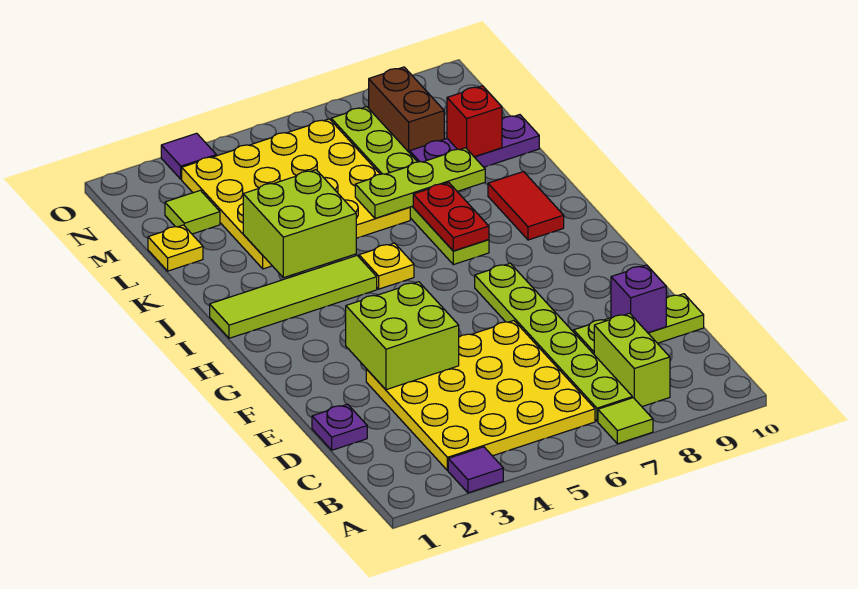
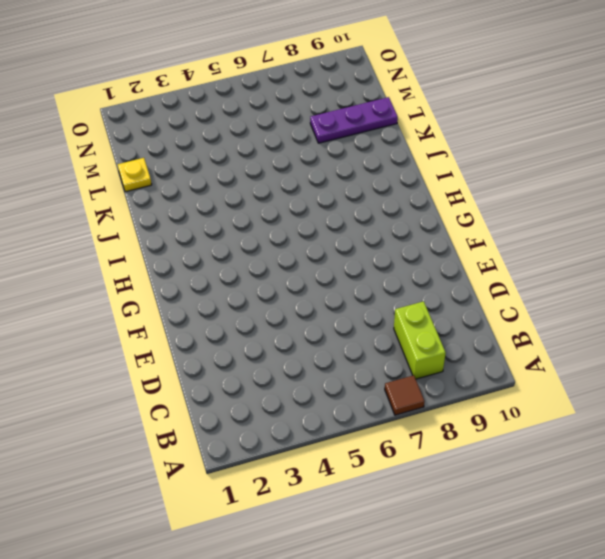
brown 1x1 tile [385,375,425,415] -> lime 1x1 tile [598,398,653,444]
none -> purple 1x1 tile [448,447,503,493]
none -> yellow 4x4 plate [366,321,595,471]
none -> lime 1x6 plate [475,263,632,421]

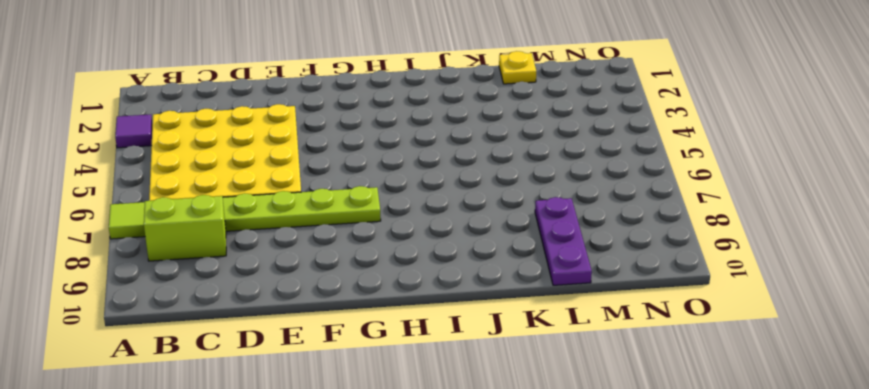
none -> purple 1x1 plate [312,404,367,450]
none -> lime 1x3 plate [574,294,704,354]
none -> lime 1x4 tile [210,256,377,338]

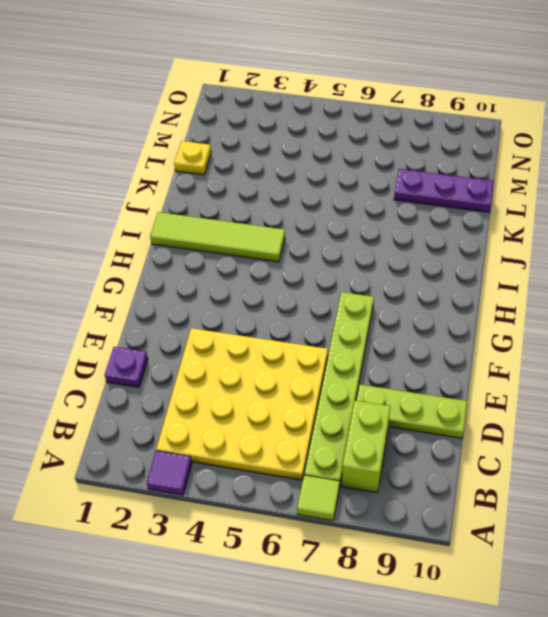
none -> yellow 1x1 plate [359,243,414,289]
none -> lime 1x6 plate [331,107,489,265]
none -> red 1x2 tile [488,172,564,240]

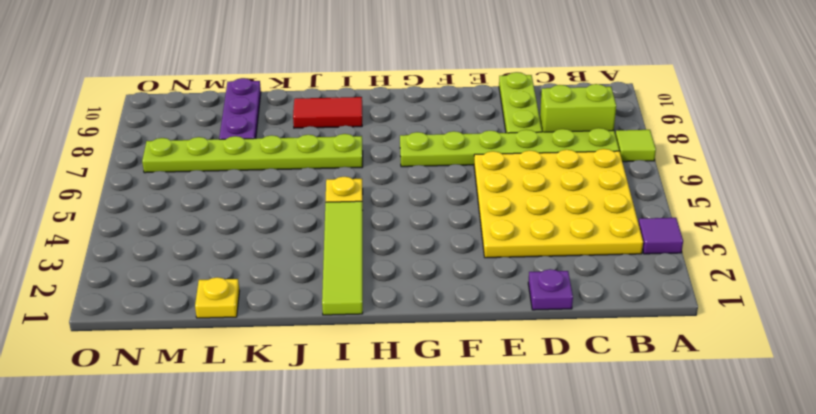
none -> yellow 4x4 plate [182,119,410,269]
none -> lime 1x1 tile [165,190,220,234]
none -> brown 1x2 brick [369,67,444,153]

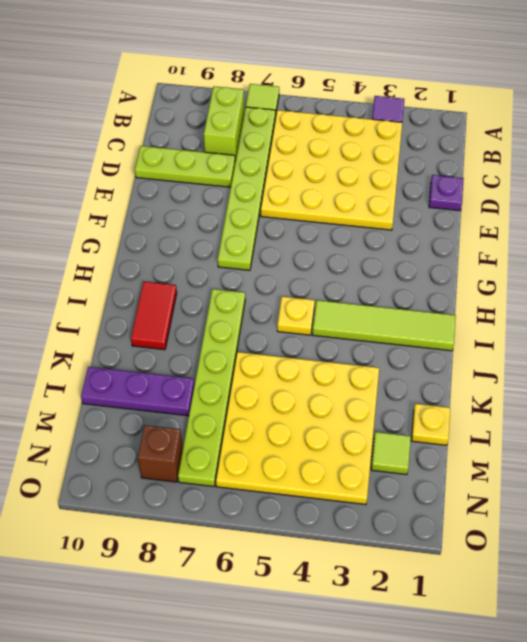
brown 1x1 brick [138,425,183,482] -> brown 1x2 brick [369,67,444,153]
none -> purple 1x1 tile [161,133,216,179]
none -> purple 1x1 brick [611,265,666,333]
none -> lime 2x2 brick [346,282,459,390]

